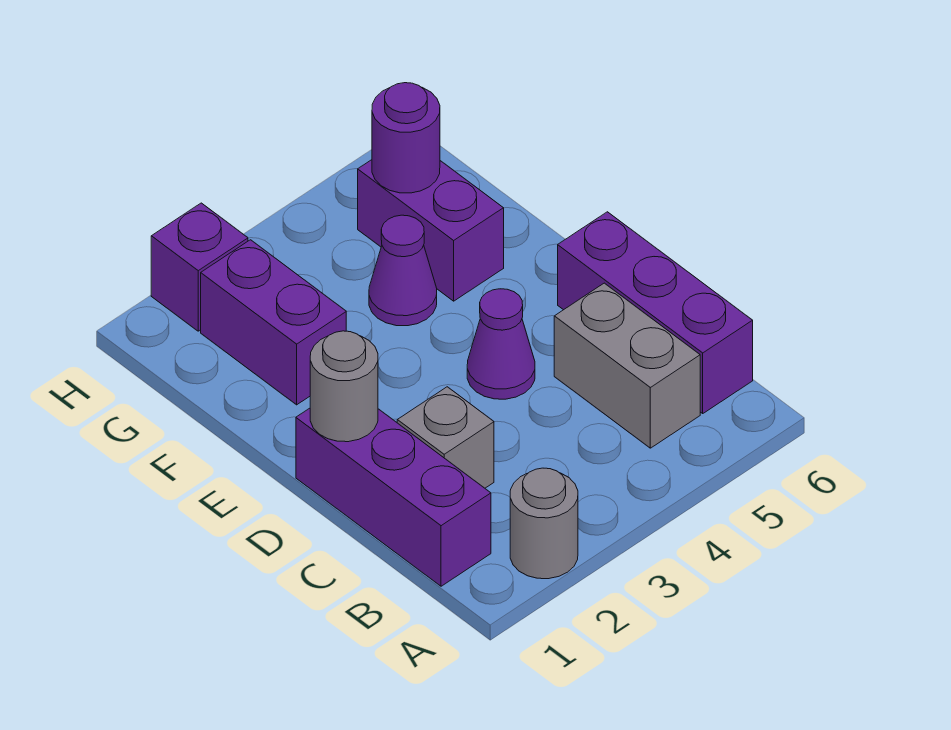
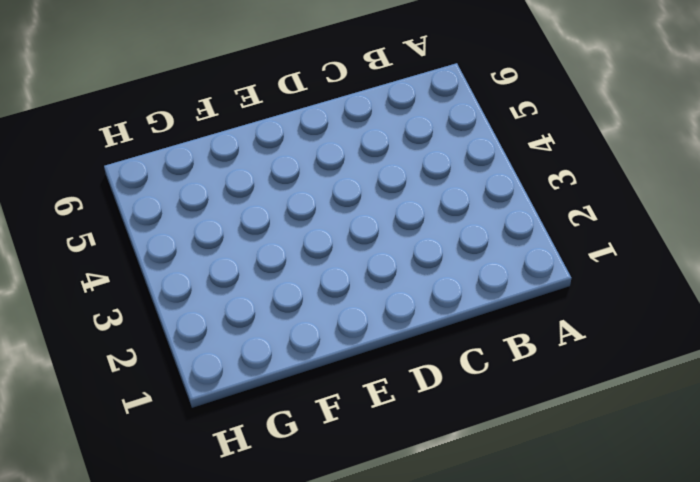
none -> grey 1x1 round brick [510,468,578,579]
none -> purple 1x3 brick [296,408,491,586]
none -> grey 1x2 brick [554,283,700,448]

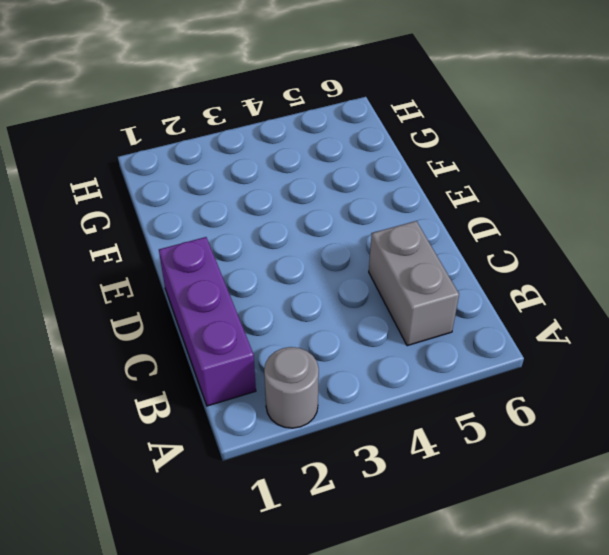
none -> purple 1x3 brick [558,212,753,413]
none -> grey 1x1 brick [397,387,494,488]
none -> purple 1x1 cone [467,289,535,399]

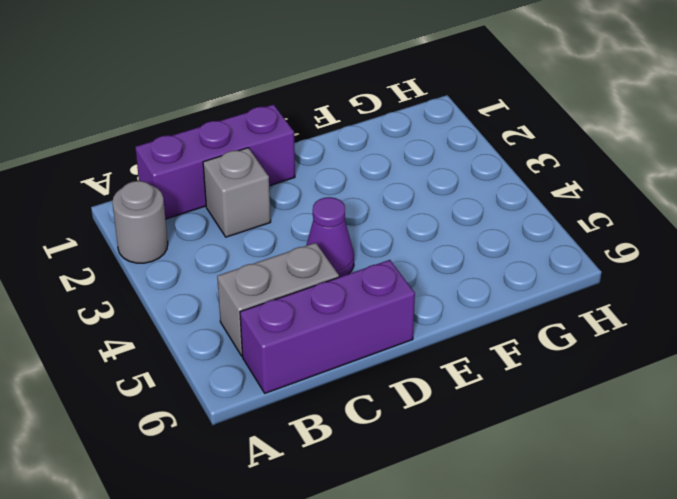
none -> purple 1x2 brick [201,240,346,405]
none -> purple 1x1 cone [369,215,437,326]
none -> purple 1x2 brick [358,160,504,301]

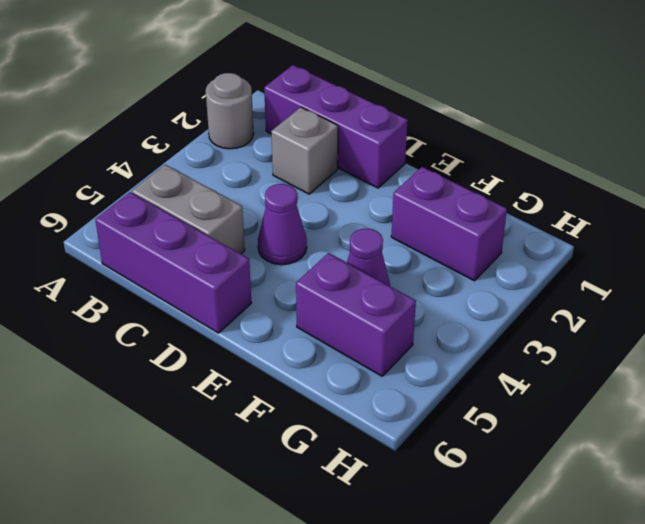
none -> purple 1x1 brick [151,203,248,331]
none -> grey 1x1 round brick [310,331,378,442]
none -> purple 1x1 round brick [372,83,440,193]

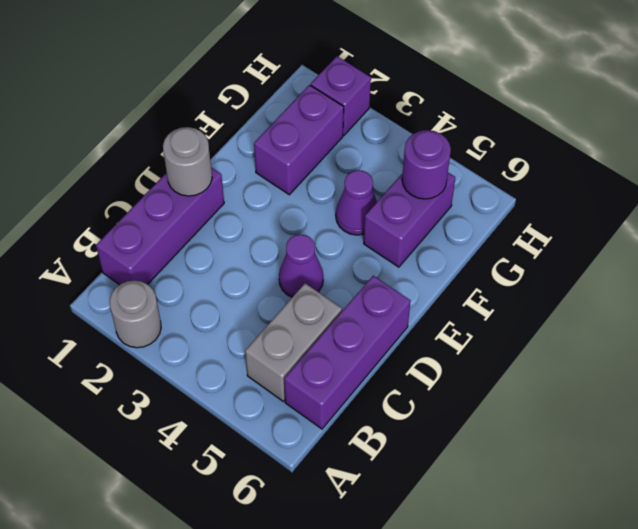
none -> grey 1x1 brick [397,387,494,488]

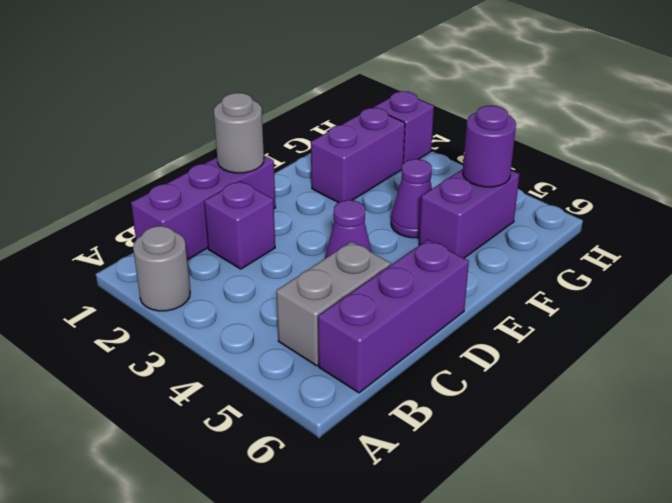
purple 1x1 brick [204,181,275,269] -> grey 1x1 brick [397,387,494,488]

